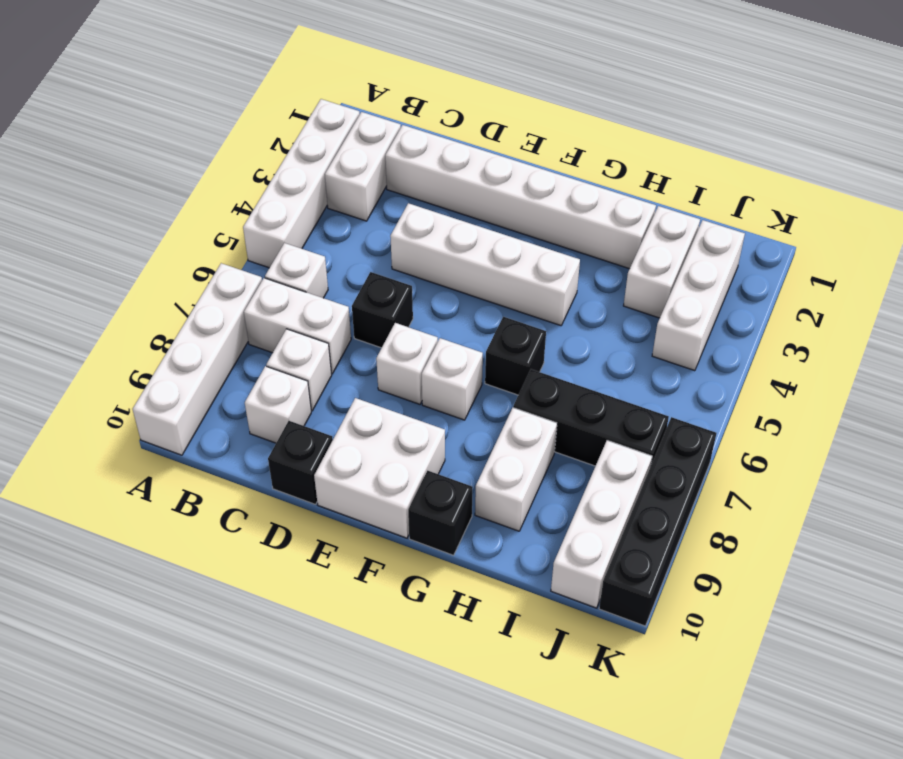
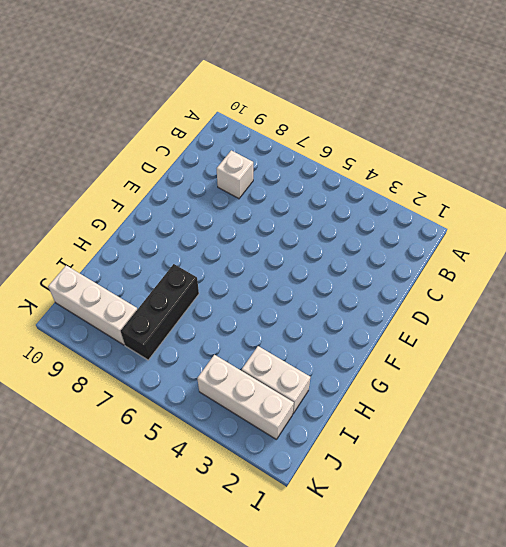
none -> white 1x4 brick [243,99,360,268]
none -> white 1x4 brick [133,263,262,455]
none -> white 1x2 brick [325,112,401,221]

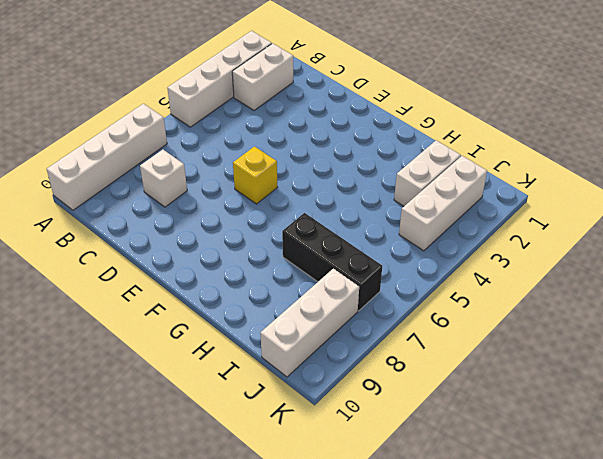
yellow 1x1 brick [233,146,278,204] -> none
none -> white 1x1 brick [265,243,328,298]
none -> white 1x2 brick [244,278,351,374]
none -> white 1x6 brick [385,125,656,269]

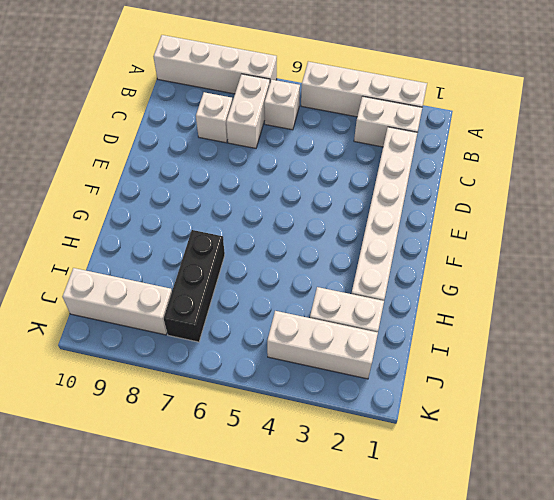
none -> white 1x1 brick [245,366,311,443]
none -> white 1x4 brick [390,203,580,326]
none -> black 1x1 brick [352,272,413,348]

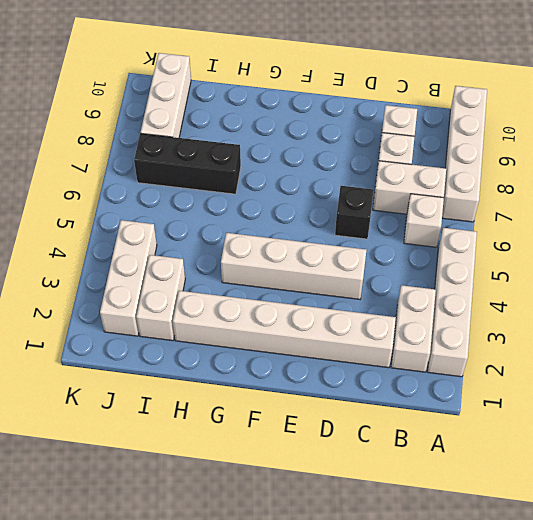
none -> black 1x1 brick [268,421,333,504]
none -> white 1x1 brick [376,323,438,404]
none -> white 2x2 brick [314,398,445,538]

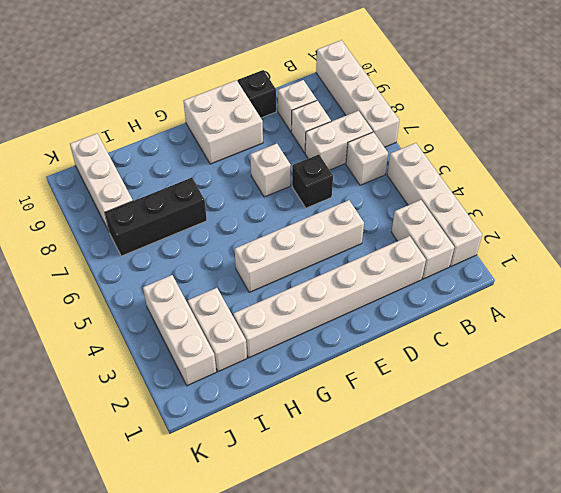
none -> white 1x1 brick [422,338,483,420]
none -> black 1x1 brick [485,317,546,395]
none -> black 1x1 brick [408,471,473,555]

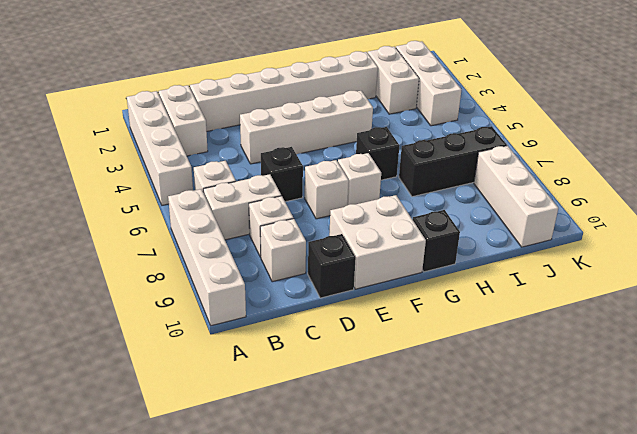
none -> white 1x2 brick [475,408,557,531]
none -> black 1x4 brick [599,417,716,626]

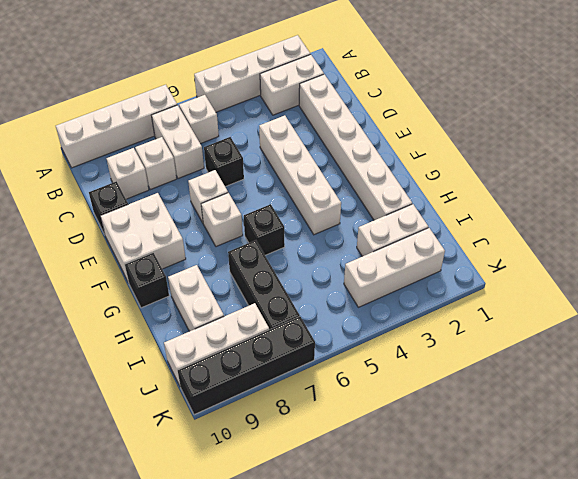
white 1x2 brick [168,265,224,331] -> white 1x2 brick turned to [475,408,557,531]

